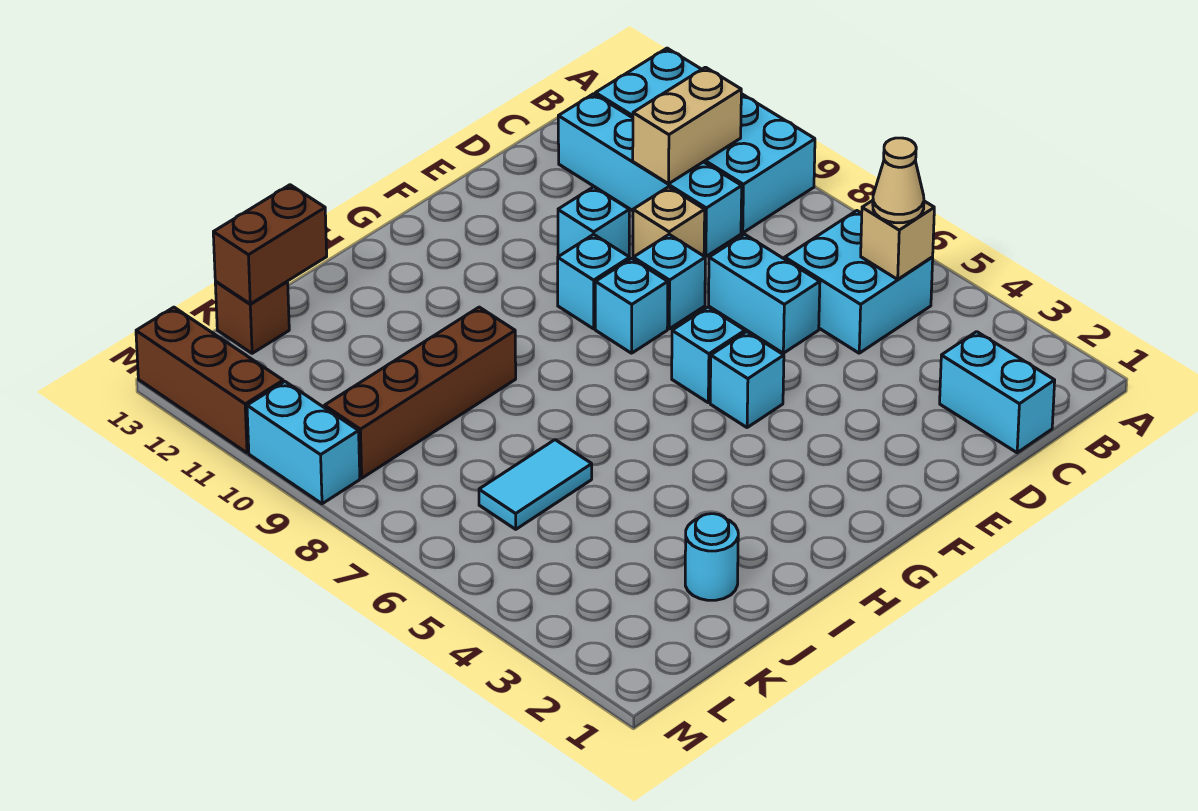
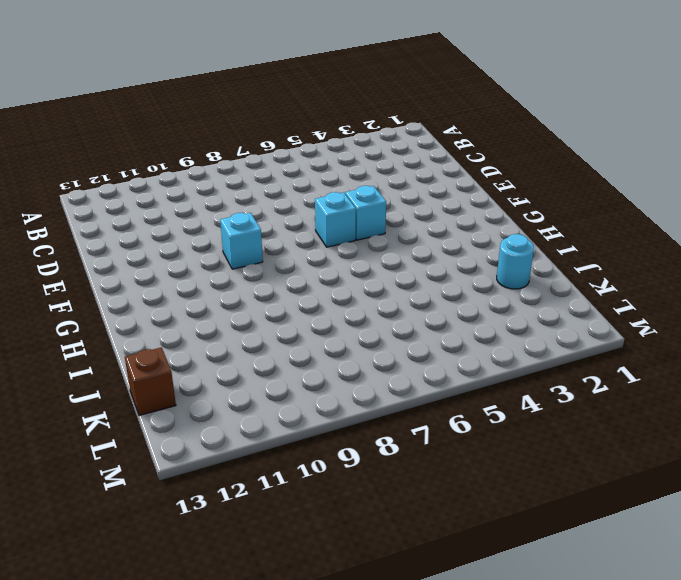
none -> cyan 2x4 brick [595,48,815,233]
none -> cyan 2x2 brick [785,211,933,353]
none -> cyan 1x2 brick [940,332,1055,453]

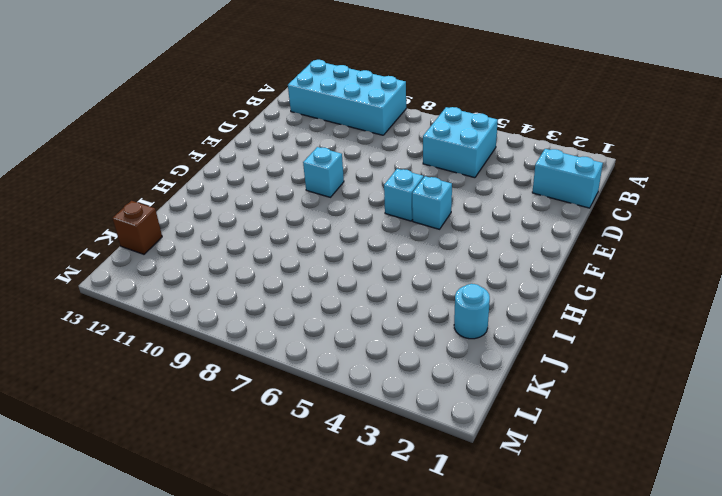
none -> cyan 1x4 brick [558,94,742,257]
none -> cyan 1x2 brick [709,234,820,353]
none -> tan 1x1 brick [633,187,705,257]

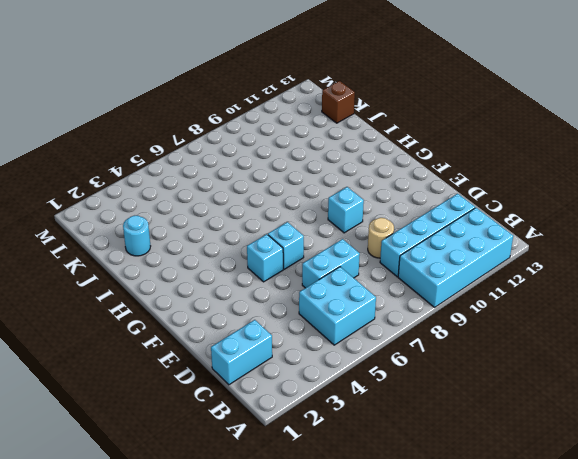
tan 1x1 round brick [368,218,394,258] -> tan 1x1 brick [633,187,705,257]
none -> cyan 1x1 brick [633,235,705,329]
none -> cyan 1x1 brick [558,187,629,257]
none -> cyan 1x1 brick [595,259,668,353]

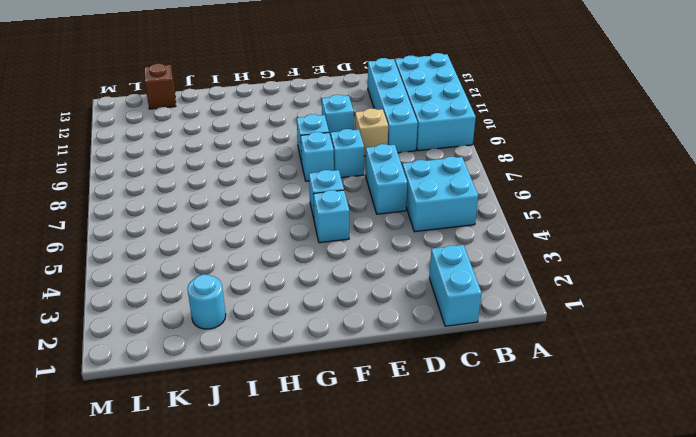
none -> brown 1x4 brick [324,307,516,478]
none -> cyan 1x2 tile [479,440,592,529]
none -> cyan 1x2 brick [247,382,360,504]

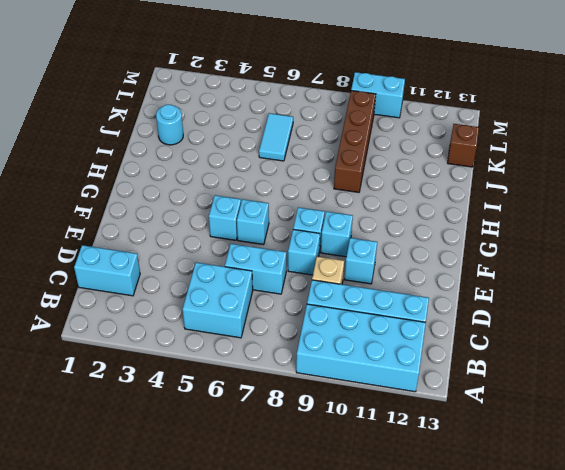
none -> brown 1x3 brick [136,307,283,453]
none -> tan 1x1 brick [861,200,934,279]
none -> tan 1x2 brick [633,67,741,184]

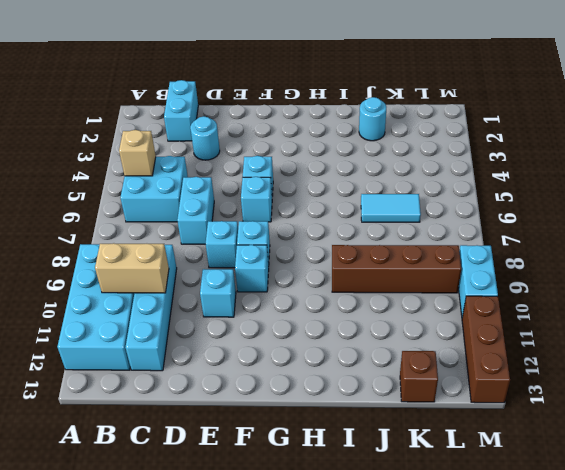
cyan 1x1 round brick [190,116,220,160] -> none
none -> tan 1x1 brick [633,187,705,257]
none -> brown 1x2 brick [213,185,327,304]
none -> tan 1x1 cone [873,138,924,223]

